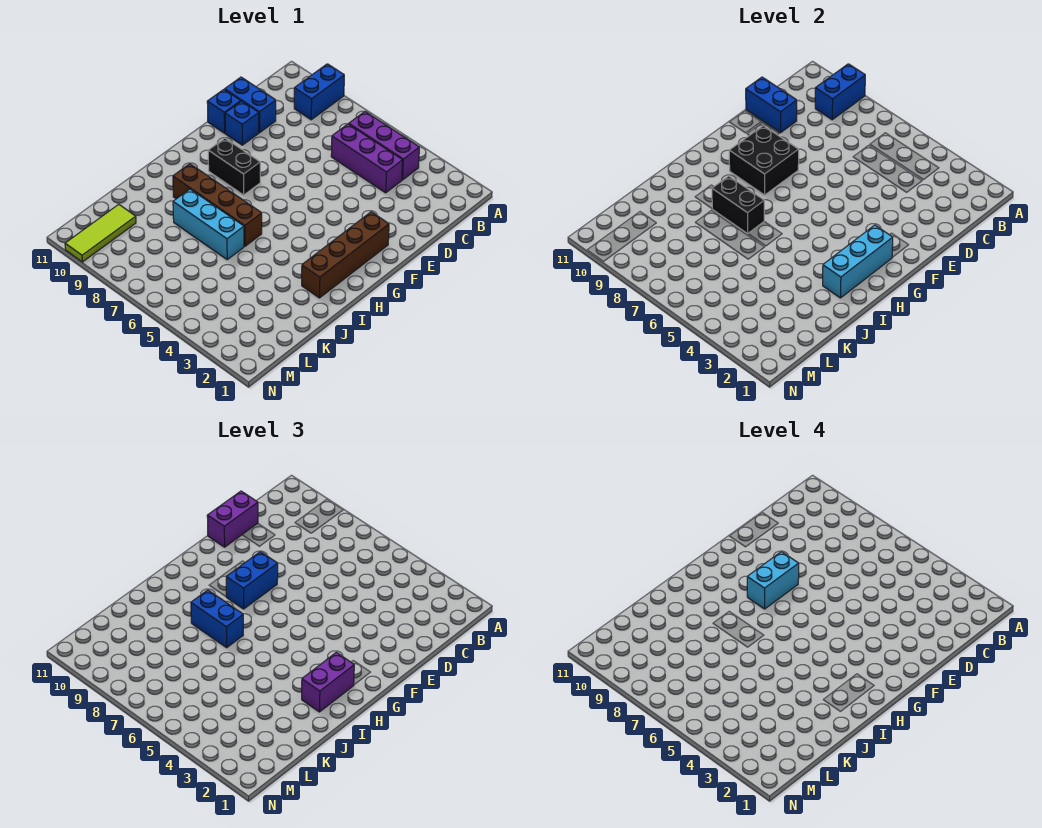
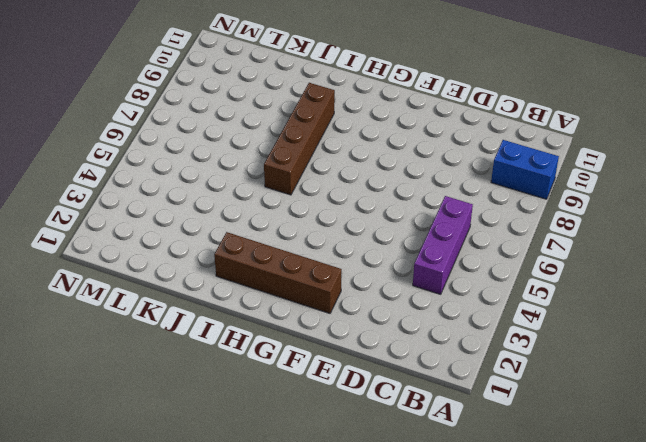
none -> purple 1x3 brick [349,112,419,180]
none -> blue 1x2 brick [225,77,276,133]
none -> blue 1x1 brick [225,101,259,145]

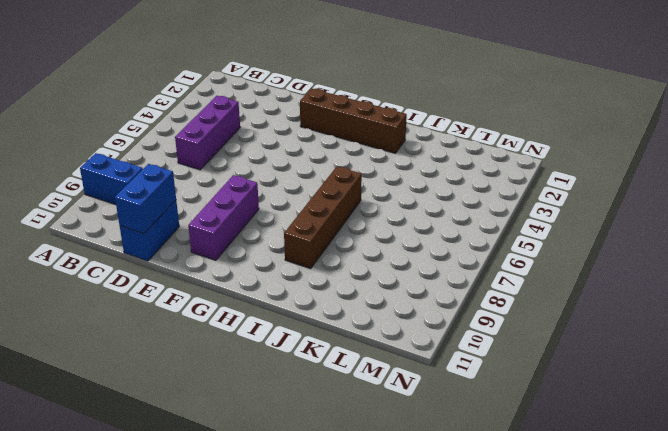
purple 1x3 brick [188,175,259,260] -> purple 1x3 brick moved to [349,112,419,180]
none -> blue 1x1 brick [225,101,259,145]
none -> blue 1x1 brick [207,90,241,133]
none -> black 1x2 brick [208,138,260,195]

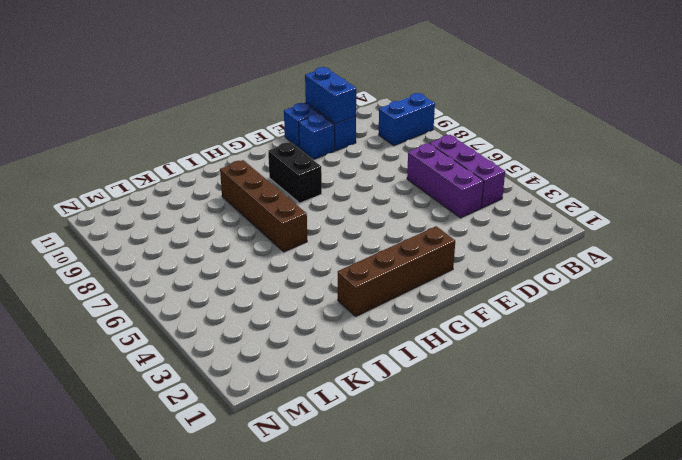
none -> cyan 1x3 brick [173,189,244,259]
none -> lime 1x3 tile [65,204,136,262]
none -> blue 1x2 brick [815,64,865,120]

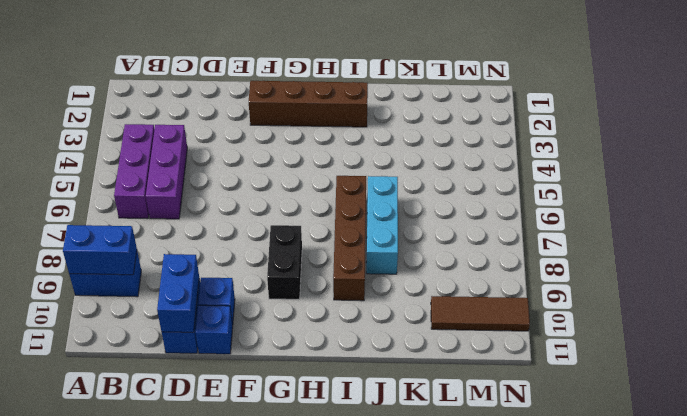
brown 1x3 tile [431,296,530,331] -> lime 1x3 tile [65,204,136,262]
none -> black 2x2 brick [729,126,799,195]
none -> cyan 1x3 brick [823,225,893,298]
none -> black 1x2 brick [712,176,764,233]

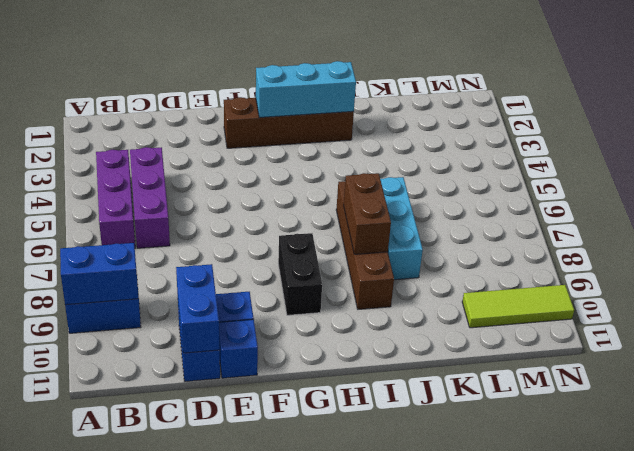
brown 1x2 brick [344,173,391,254] -> black 1x2 brick [712,176,764,233]
none -> black 2x2 brick [729,126,799,195]
none -> purple 1x2 brick [207,491,258,547]
none -> blue 1x2 brick [226,552,278,609]

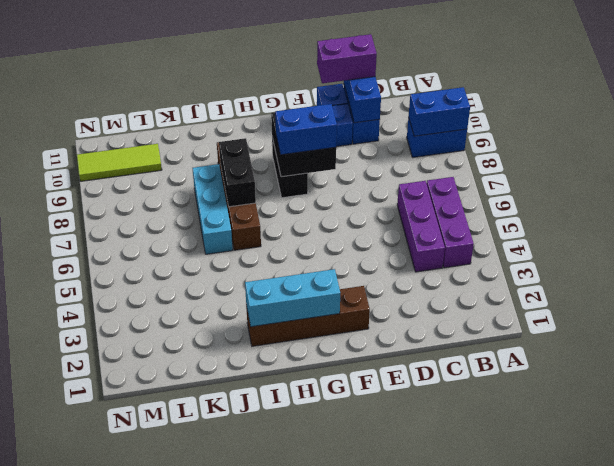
none -> purple 1x2 brick [302,652,354,712]
none -> blue 1x2 brick [191,590,243,647]
none -> cyan 1x2 brick [747,552,799,609]

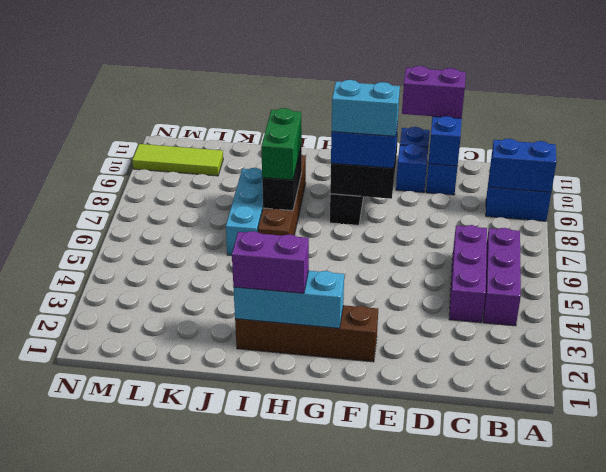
green 1x2 brick [261,108,302,180] -> blue 1x2 brick [191,590,243,647]

